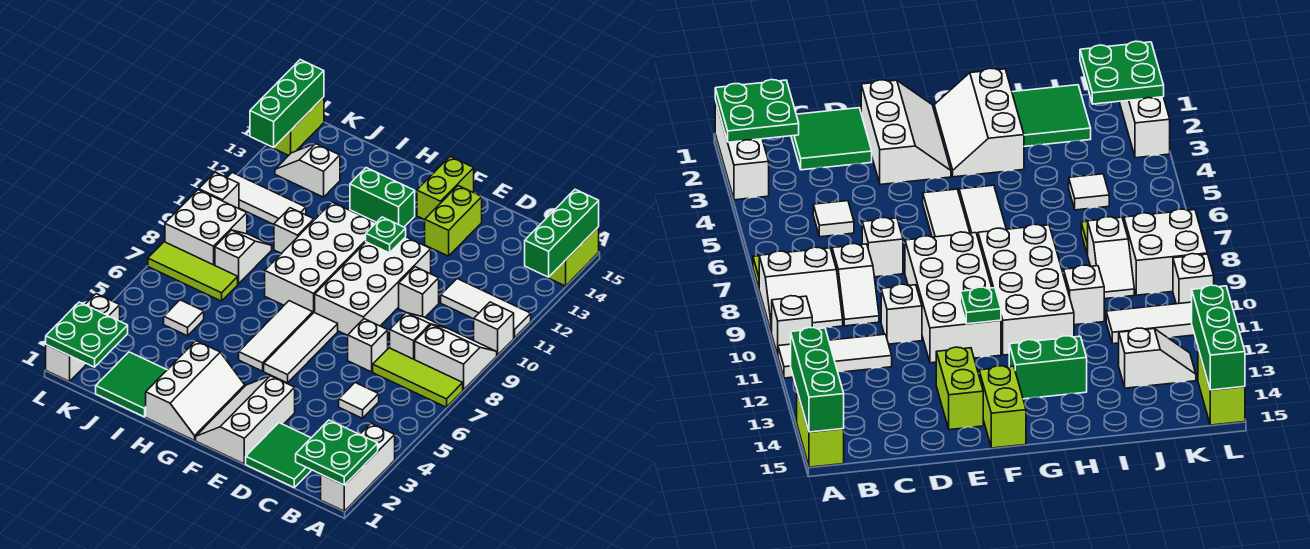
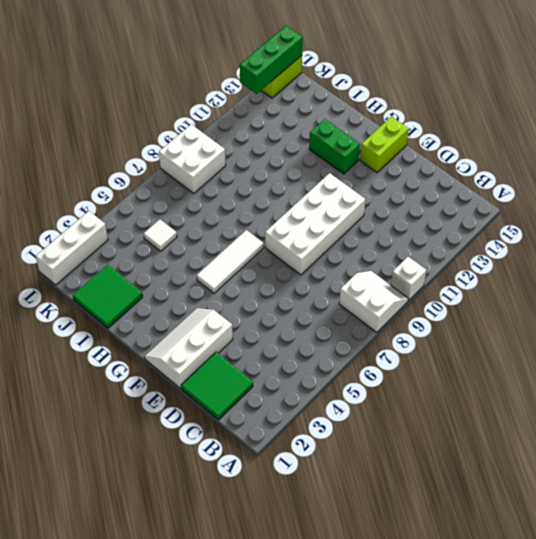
none -> white 1x3 brick [321,423,395,511]
none -> lime 1x3 tile [373,348,463,407]
none -> white 1x3 tile [441,279,531,338]
none -> lime 1x2 brick [543,227,599,286]

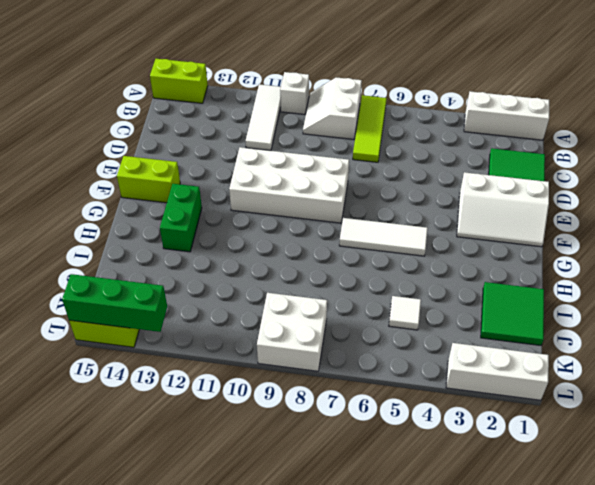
none -> white 1x1 tile [339,383,379,418]
none -> white 1x2 slope [390,313,445,360]
none -> white 1x1 brick [348,319,388,372]
none -> white 1x1 brick [399,267,439,317]

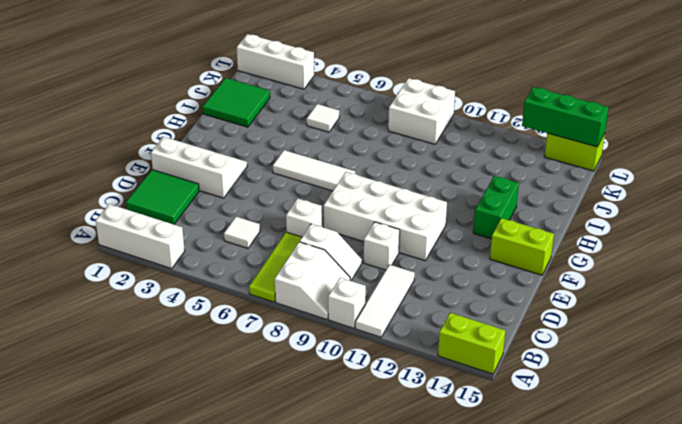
none -> lime 1x2 brick [425,186,482,256]
none -> white 1x3 tile [264,312,338,383]
none -> white 2x3 slope [146,341,245,440]
none -> white 2x4 brick [265,202,376,313]

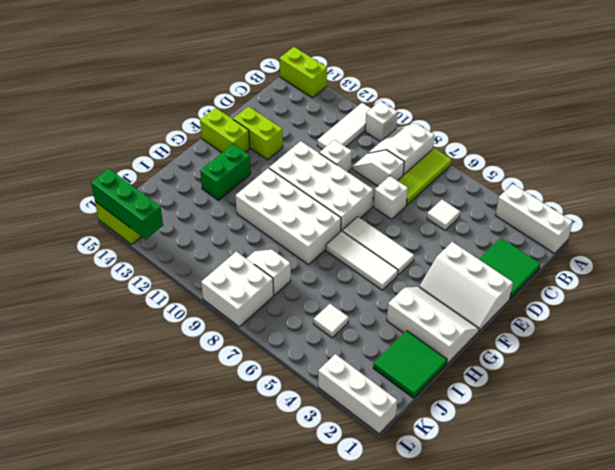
none -> white 1x1 brick [274,208,314,254]
none -> lime 1x3 tile [148,242,238,301]
none -> white 1x3 tile [227,173,306,224]
none -> white 1x2 slope [275,144,340,197]

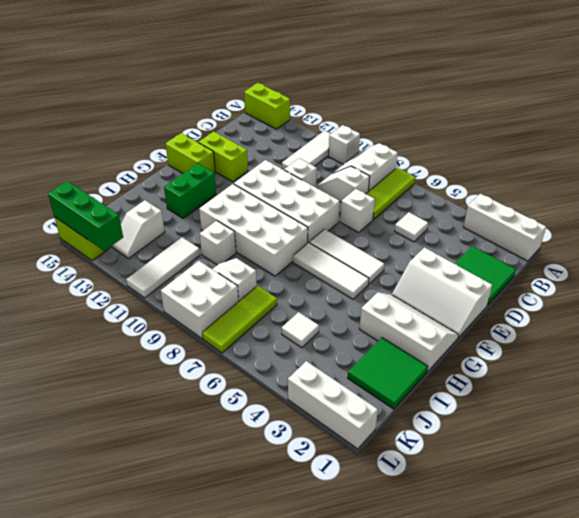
none -> white 1x1 brick [199,172,239,209]
none -> green 2x2 plate [296,420,378,485]
none -> green 1x3 brick [525,189,599,277]
none -> green 1x1 plate [366,217,406,253]

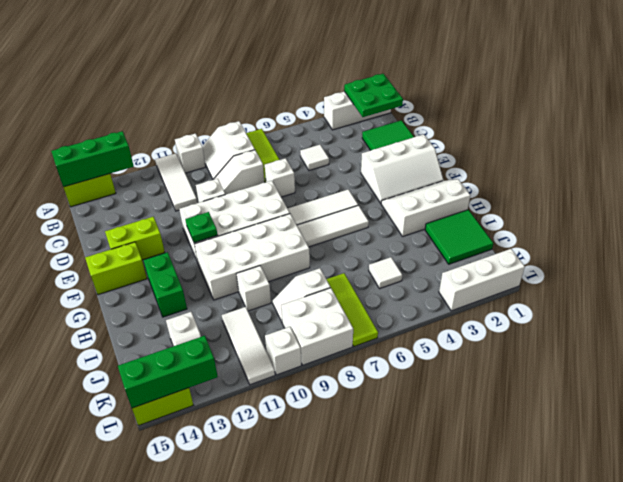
none -> green 2x2 plate [46,302,128,367]

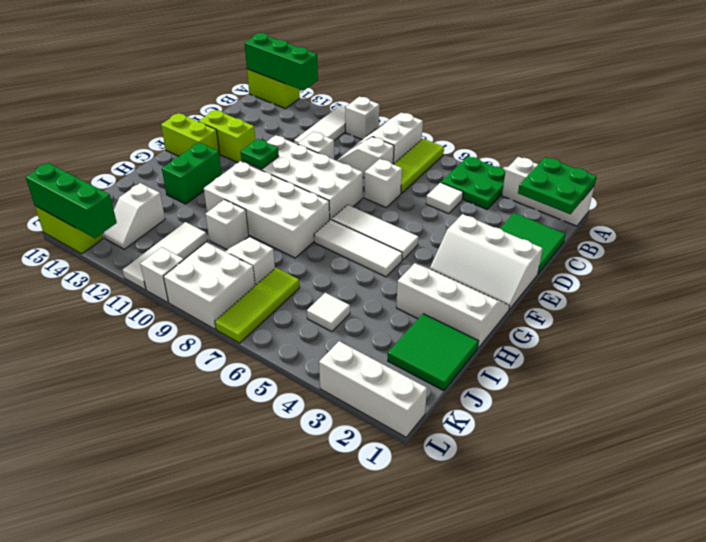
green 2x2 plate [441,156,505,209] -> green 2x2 plate moved to [46,302,128,367]

